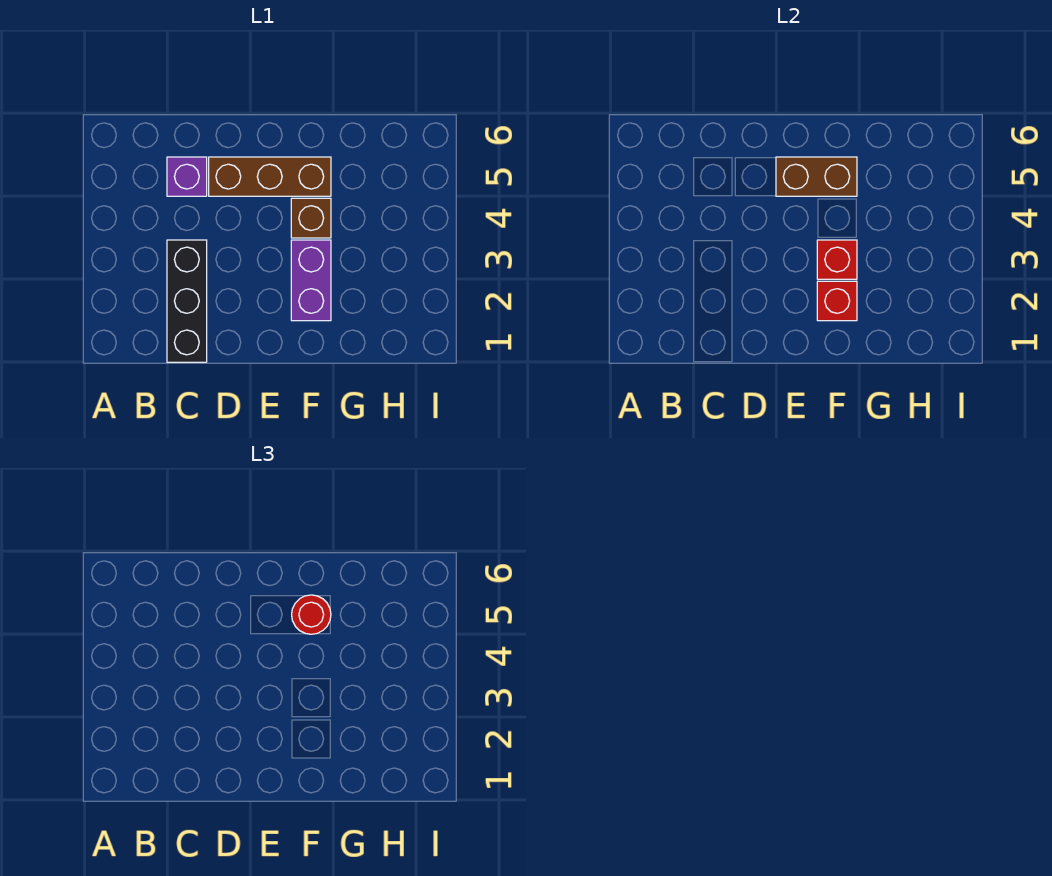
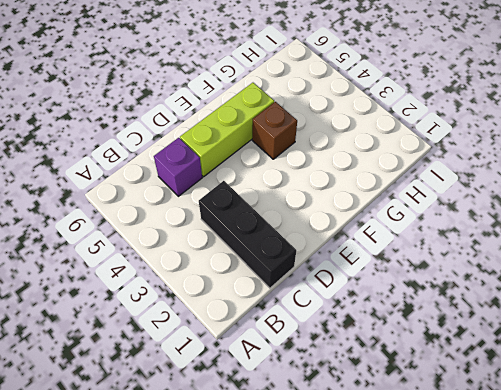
lime 1x3 brick [180,83,274,177] -> brown 1x3 brick [209,157,331,196]
none -> purple 1x2 brick [291,240,331,321]
none -> brown 1x2 brick [776,157,857,196]

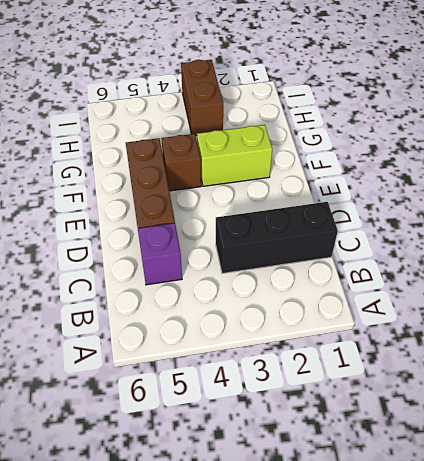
lime 1x2 brick [197,125,272,186] -> purple 1x2 brick [291,240,331,321]
brown 1x2 brick [181,60,223,136] -> brown 1x2 brick moved to [776,157,857,196]
none -> red 1x1 brick [817,281,857,321]
none -> red 1x1 brick [817,240,857,279]

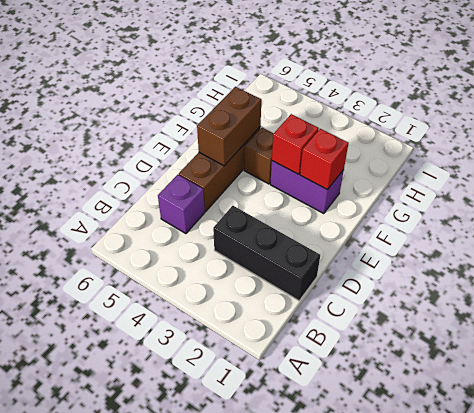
none -> red 1x1 round brick [292,595,331,634]

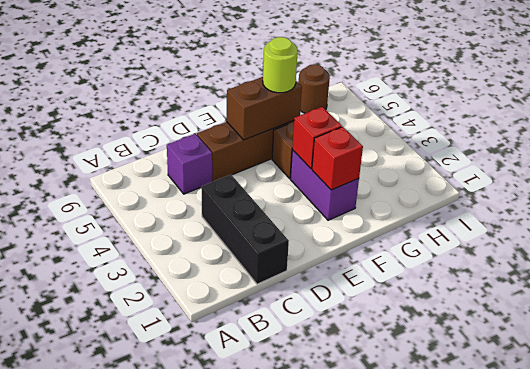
lime 1x1 round brick [263,37,298,93] -> red 1x1 round brick [292,595,331,634]
brown 1x1 round brick [299,64,330,113] -> none

